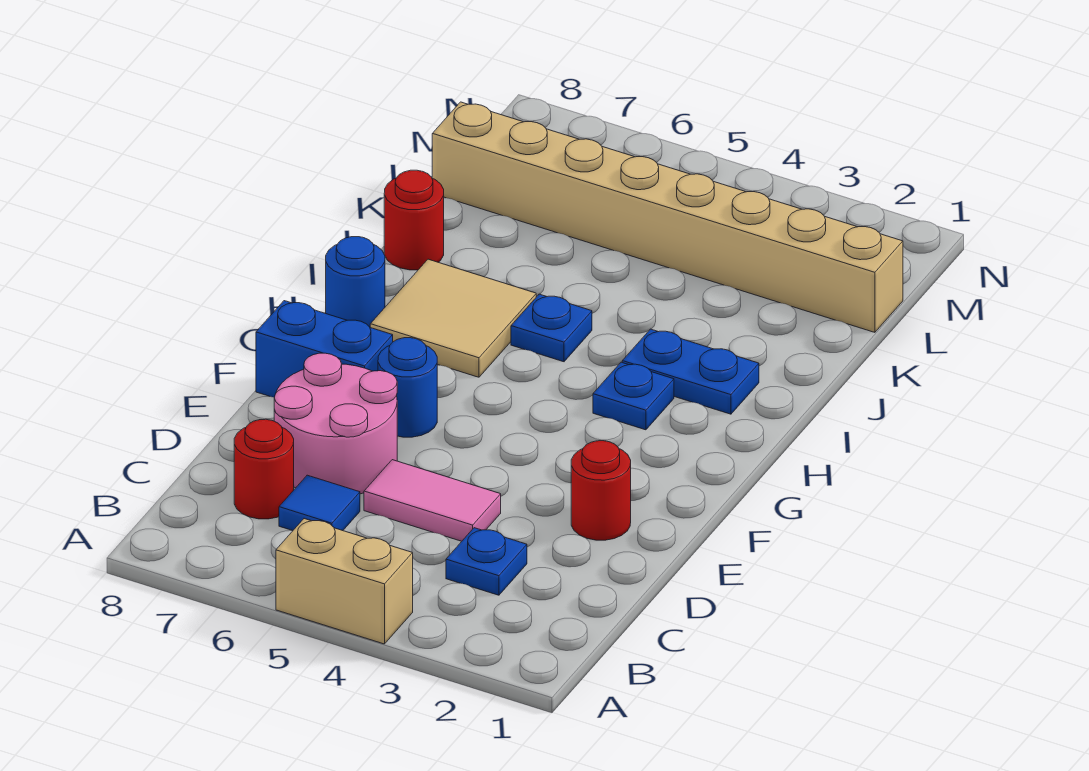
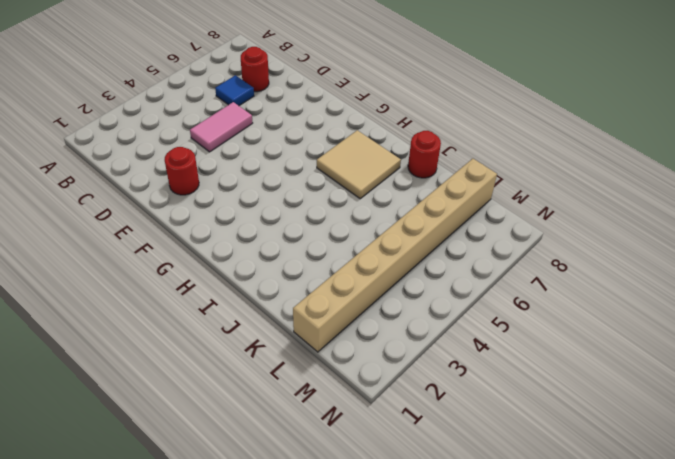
none -> tan 1x2 brick [276,519,413,644]
none -> blue 1x1 plate [446,528,527,595]
none -> pink 2x2 round brick [274,353,397,494]

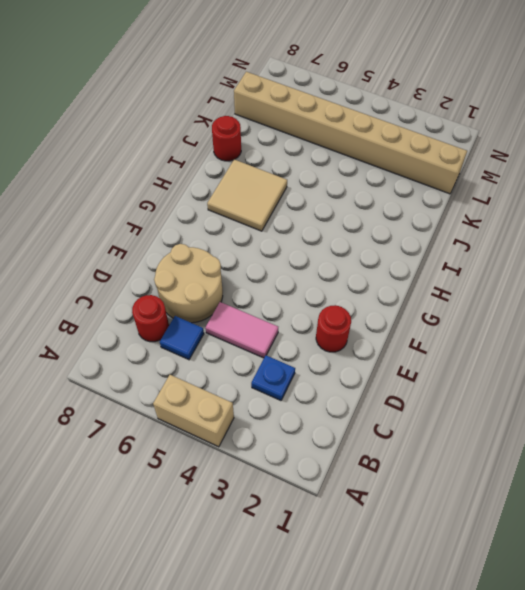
tan 2x2 round brick [154,244,223,323] -> pink 2x2 round brick [274,353,397,494]
none -> blue 1x1 round brick [378,338,437,437]
none -> blue 1x2 brick [256,301,393,397]
none -> blue 1x1 plate [593,362,674,430]

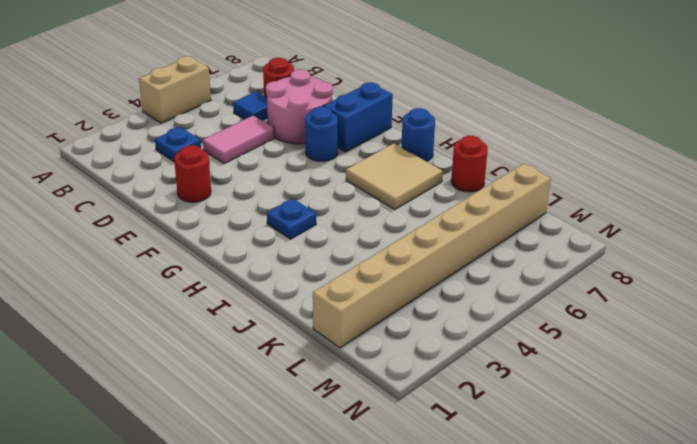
none -> blue 1x2 plate [622,329,759,414]
none -> blue 1x1 plate [511,294,592,362]

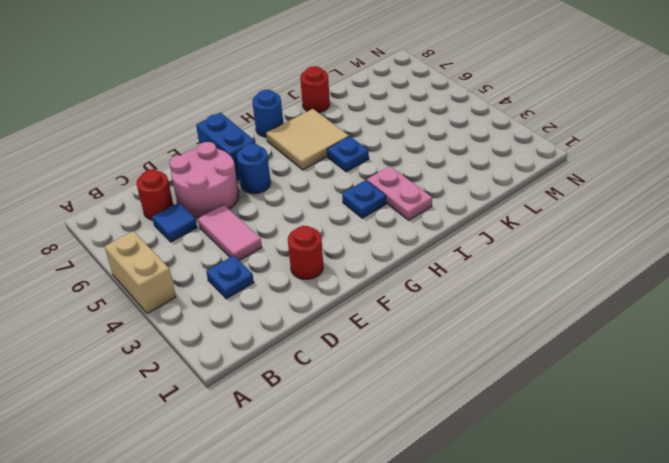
pink 1x2 plate [367,166,432,220] -> blue 1x2 plate [622,329,759,414]
none -> tan 1x8 brick [432,102,903,332]

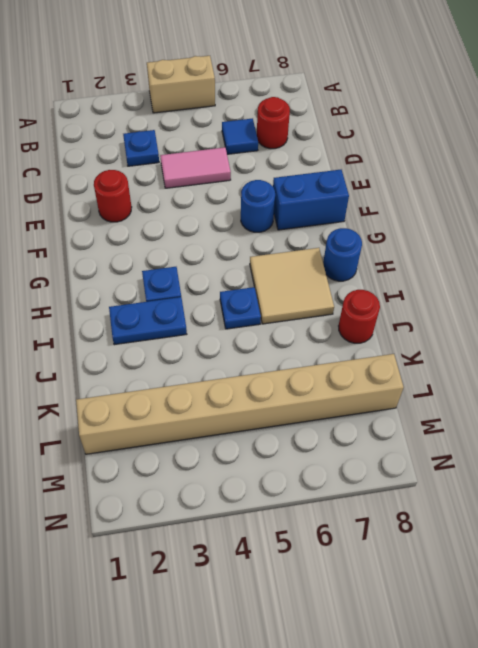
none -> pink 2x2 round brick [274,353,397,494]

